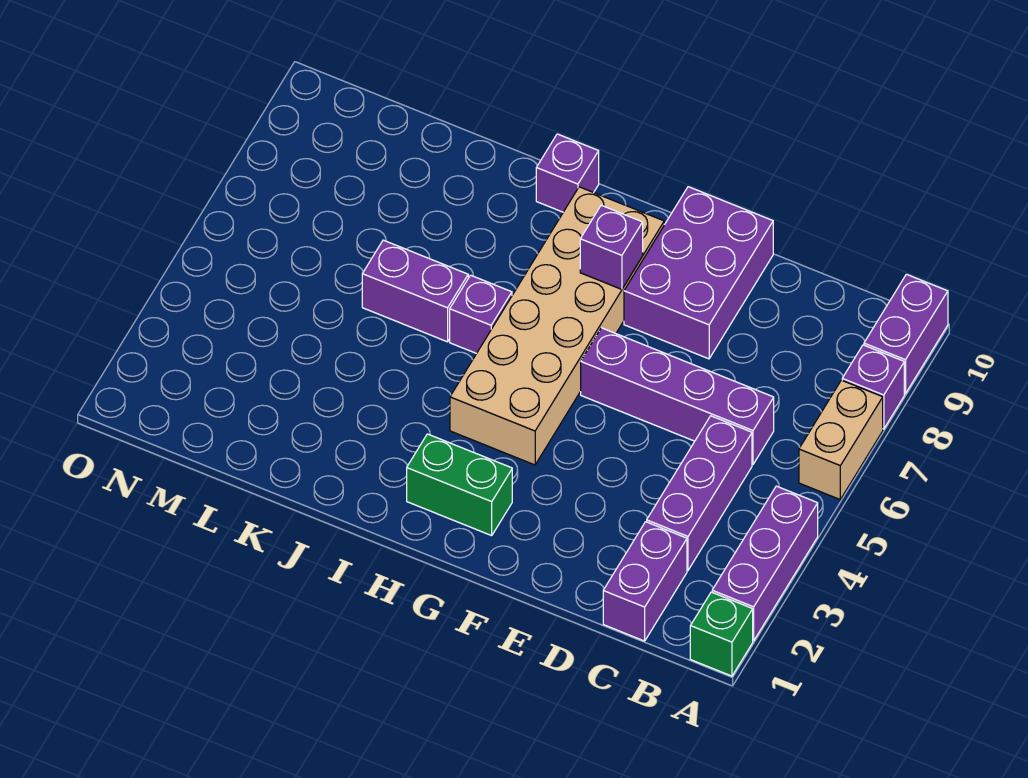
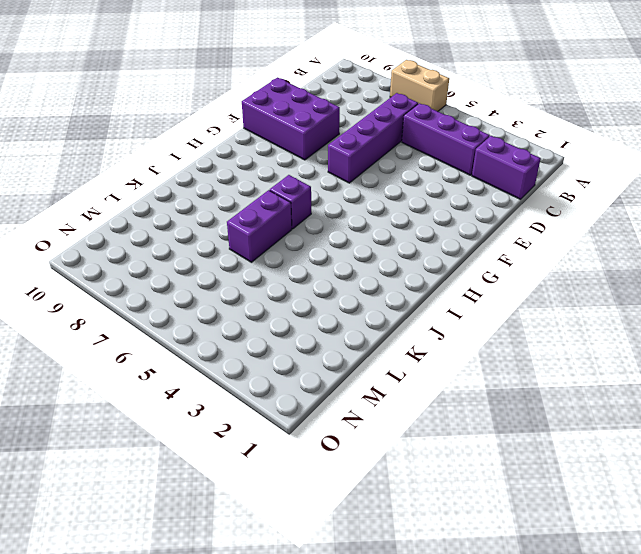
none -> green 1x1 brick [690,592,753,676]
none -> purple 1x3 brick [712,486,818,641]
none -> purple 1x1 brick [842,345,904,429]

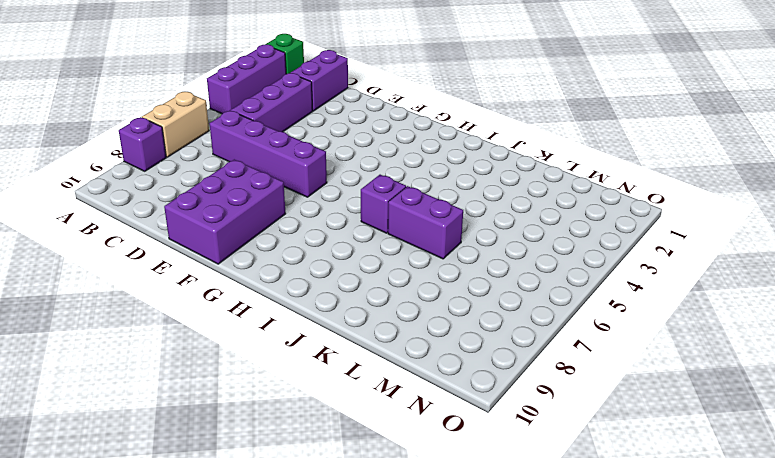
none -> purple 1x2 brick [864,274,948,394]
none -> green 1x2 brick [407,434,512,536]
none -> tan 2x6 brick [450,187,664,465]

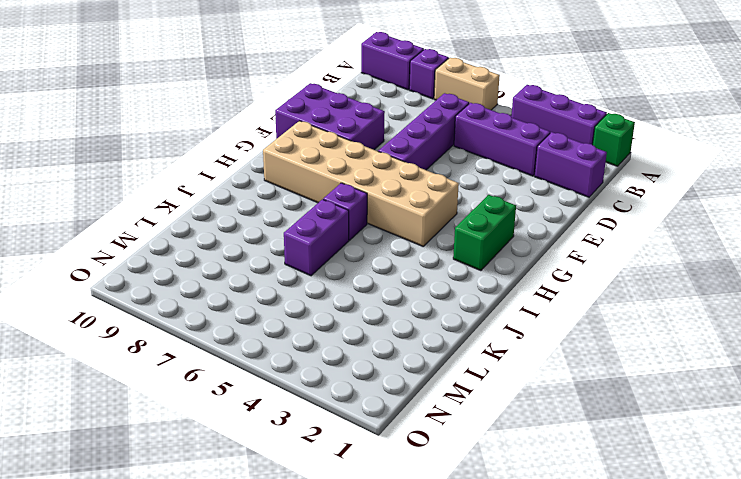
none -> purple 1x1 brick [536,134,599,212]
none -> purple 1x1 brick [580,205,643,289]

